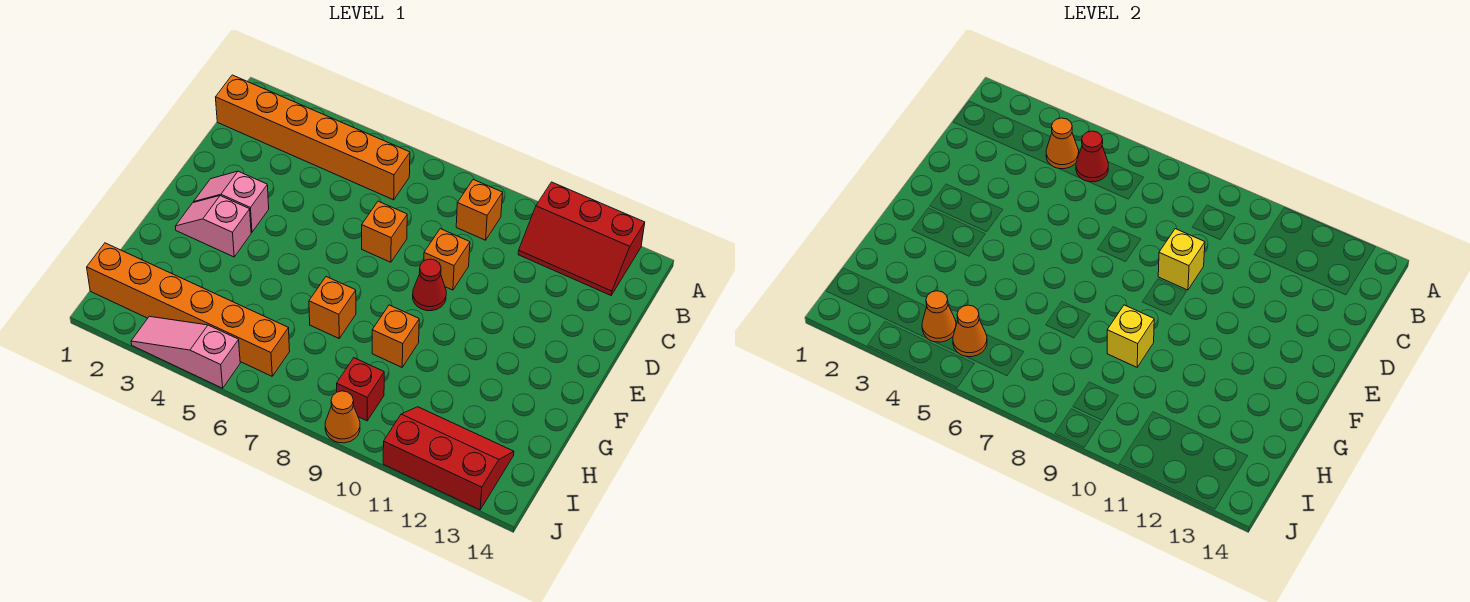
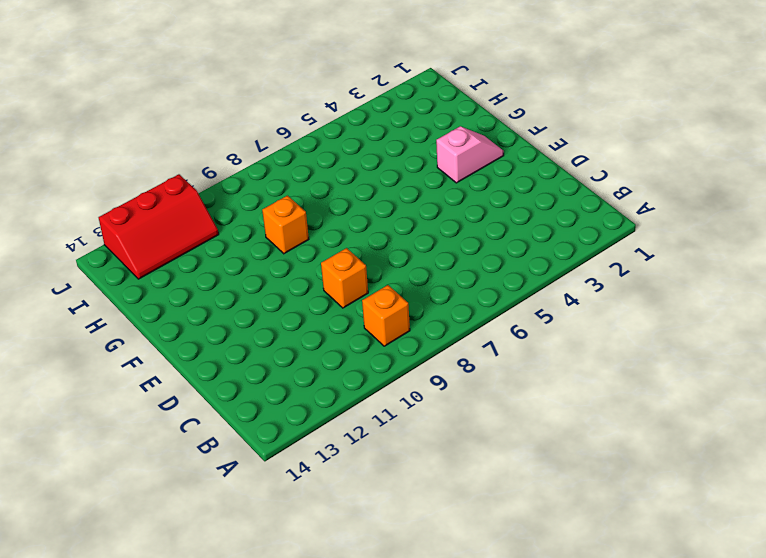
none -> red 2x3 slope [518,182,645,295]
none -> orange 1x6 brick [216,75,410,200]
none -> orange 1x1 brick [362,201,407,262]

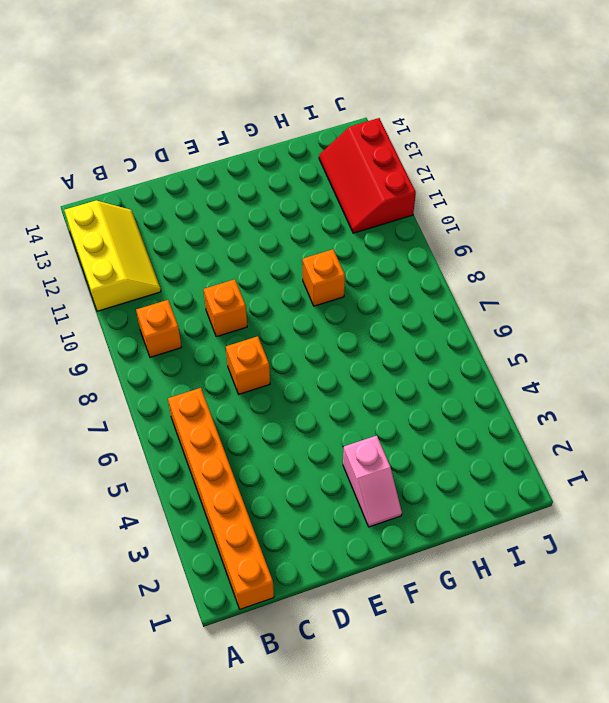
yellow 2x3 slope [64,201,161,311] -> red 2x3 slope [518,182,645,295]
none -> pink 1x2 slope [194,171,269,232]
none -> red 1x1 cone [413,259,446,311]
none -> orange 1x1 brick [309,277,356,338]

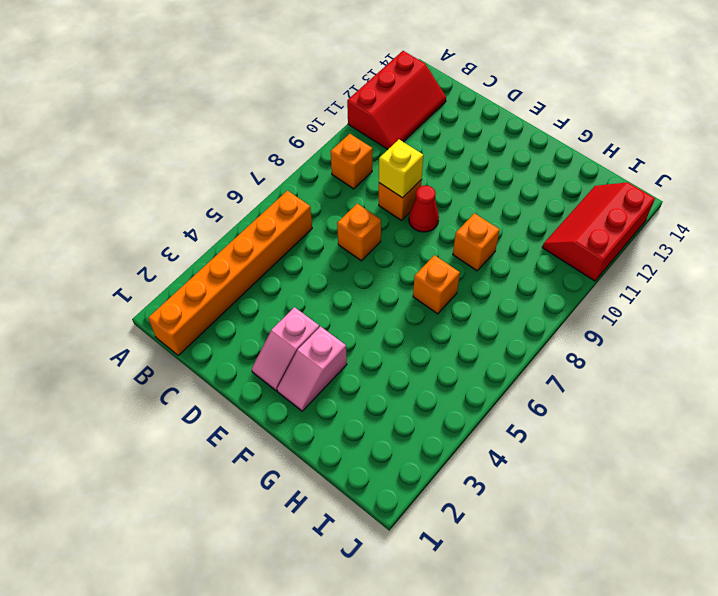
none -> orange 1x6 brick [87,243,290,376]
none -> red 1x1 brick [337,358,384,421]
none -> pink 1x3 slope [131,316,240,388]

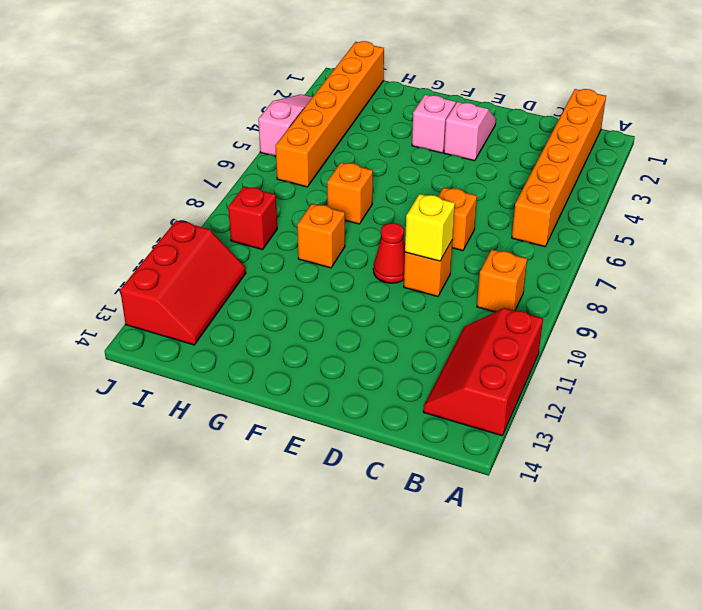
none -> orange 1x1 cone [325,391,360,443]
none -> orange 1x1 cone [1046,118,1079,169]
none -> red 1x1 cone [1076,131,1108,182]

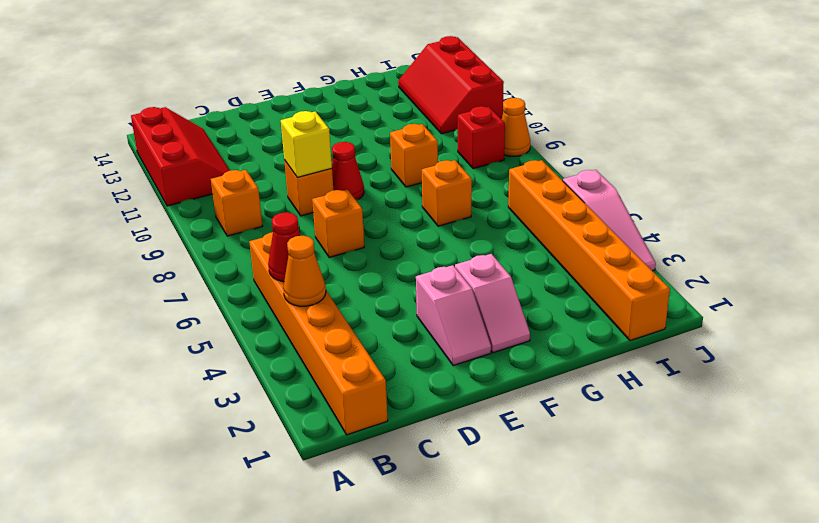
none -> yellow 1x1 brick [1107,305,1154,367]
none -> orange 1x1 cone [922,291,956,342]
none -> orange 1x1 cone [953,305,987,357]

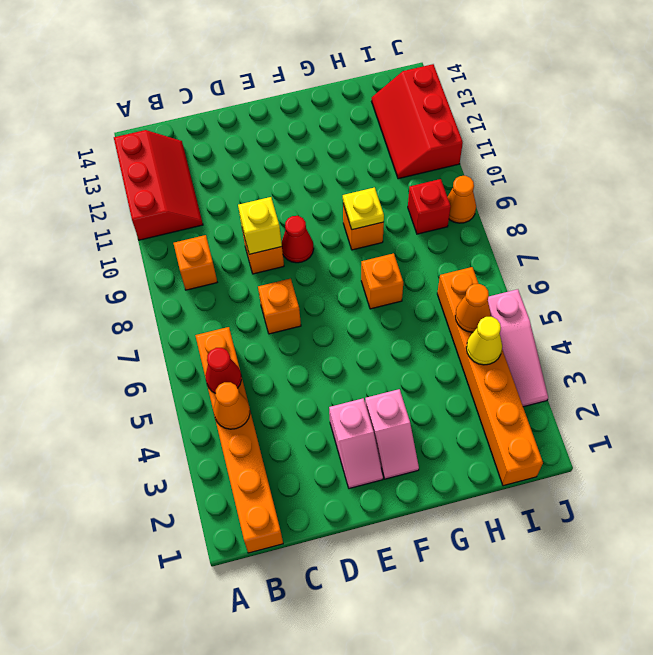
yellow 1x1 plate [343,187,384,230] -> yellow 1x1 brick [1107,305,1154,367]
yellow 1x1 cone [466,317,502,365] -> orange 1x1 cone [922,291,956,342]

